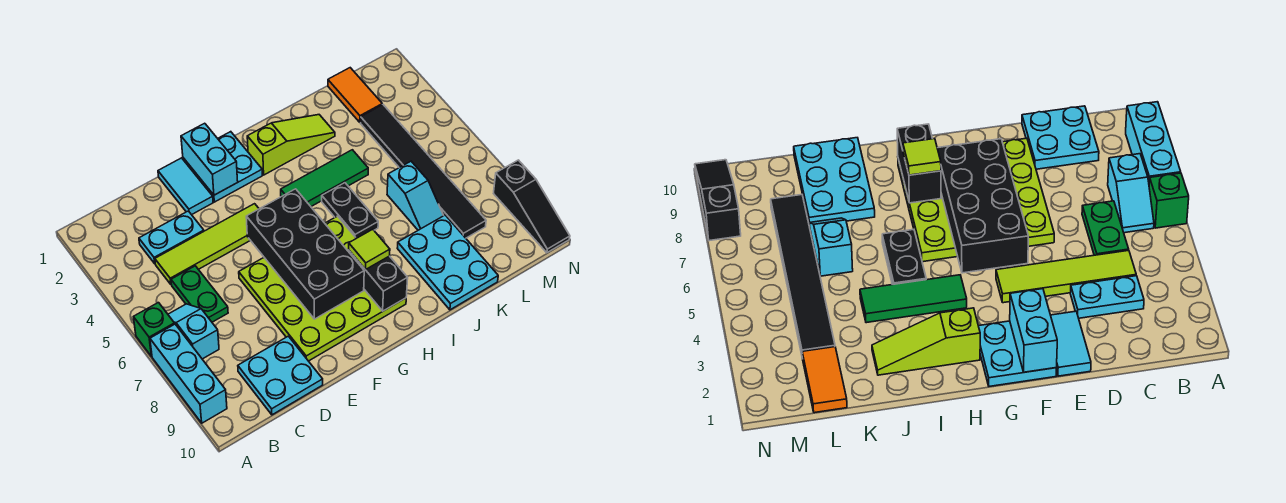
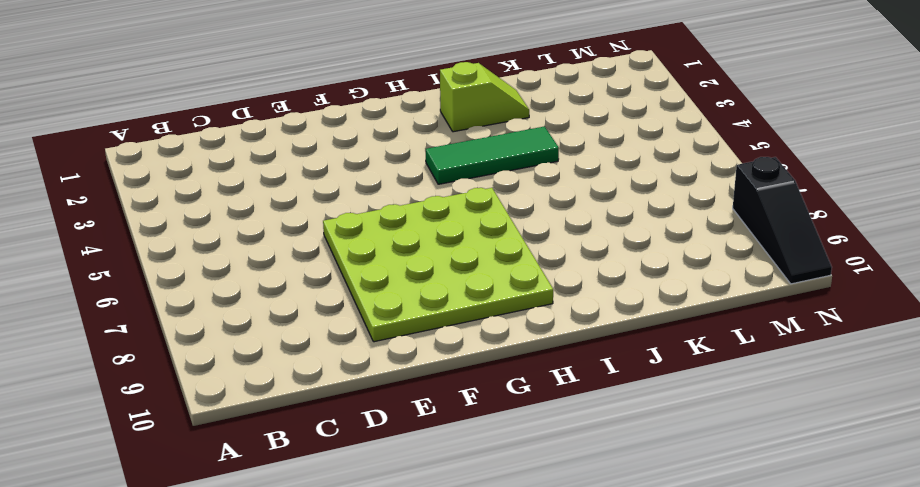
lime 1x2 slope [440,62,529,132] -> lime 1x3 slope [247,115,335,175]
none -> green 1x1 brick [133,303,174,357]
none -> cyan 1x3 brick [150,324,227,423]
none -> cyan 1x2 slope [168,304,219,359]

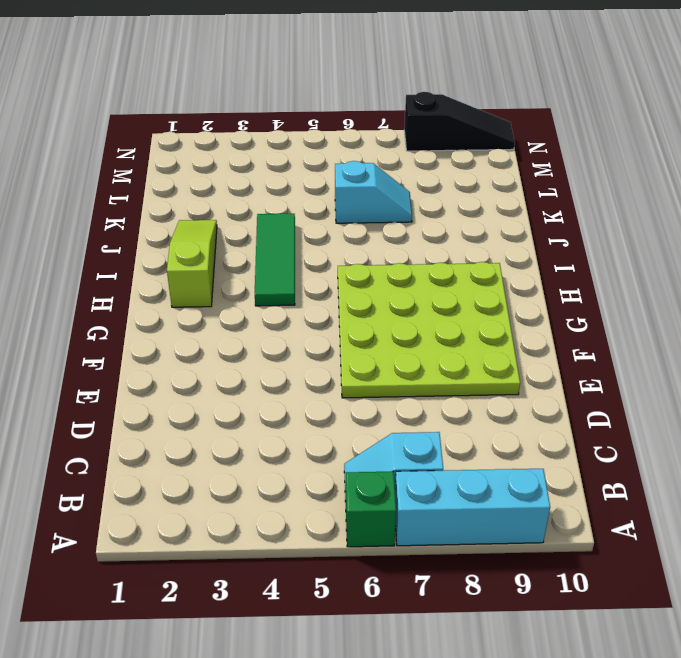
none -> cyan 1x2 plate [139,211,204,264]
none -> lime 1x4 tile [155,204,259,284]
none -> green 1x2 plate [171,266,228,322]

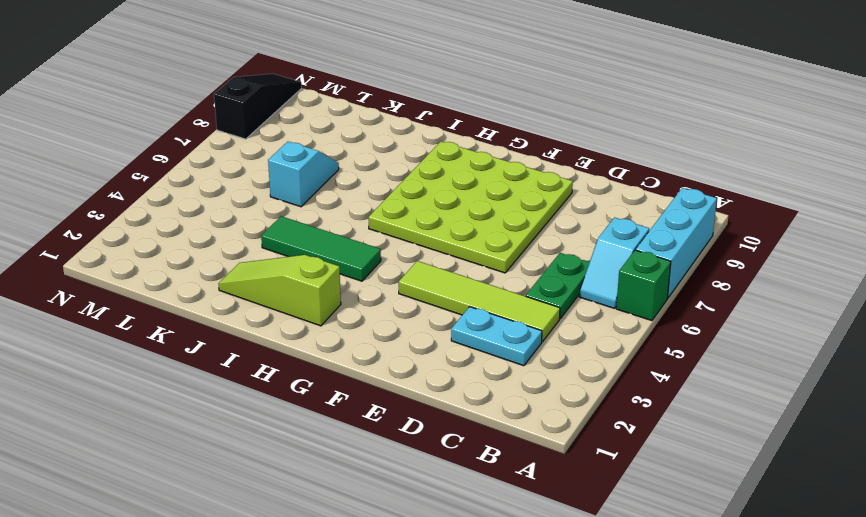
none -> cyan 2x2 plate [238,336,323,415]
none -> cyan 1x2 tile [158,158,213,215]
none -> cyan 2x2 plate [183,132,262,202]

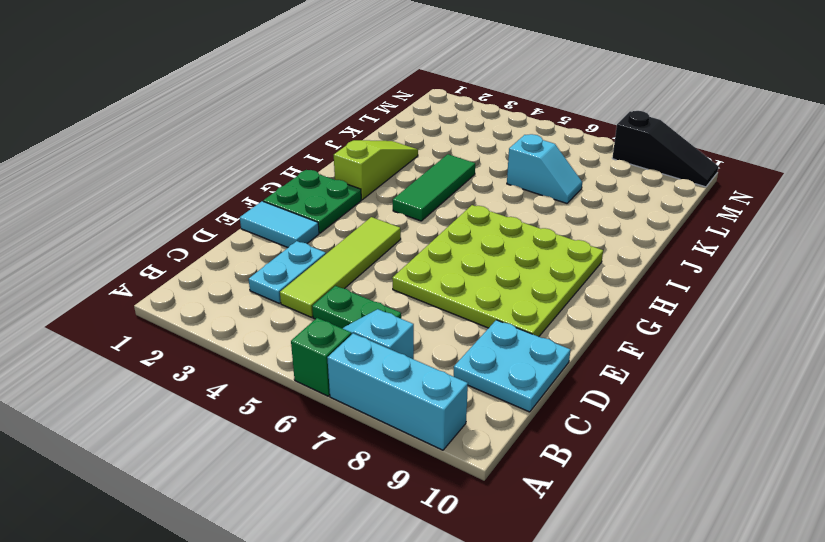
green 2x2 plate [263,170,361,233] -> cyan 2x2 plate [183,132,262,202]
none -> black 1x2 plate [322,183,378,238]
none -> cyan 2x3 plate [397,215,498,310]
none -> orange 1x2 tile [328,68,382,122]

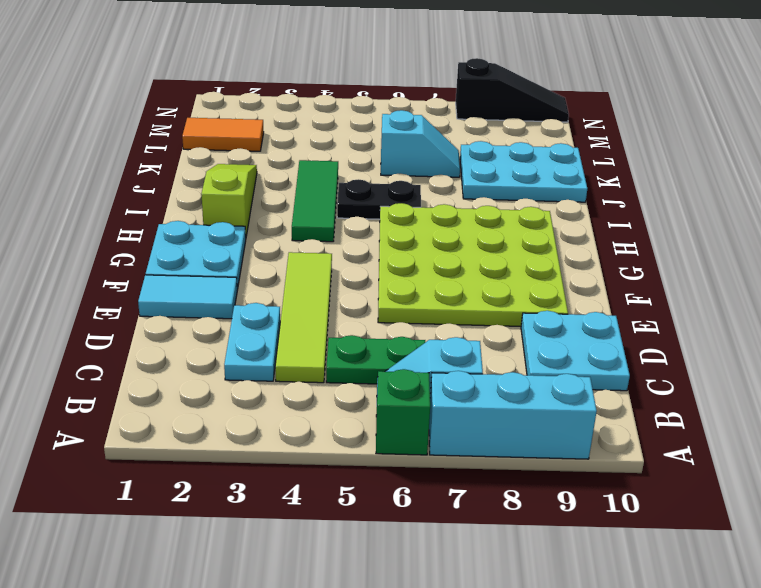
none -> black 1x6 tile [361,105,486,238]
none -> cyan 1x2 brick [181,123,238,195]
none -> black 2x4 brick [246,189,364,319]

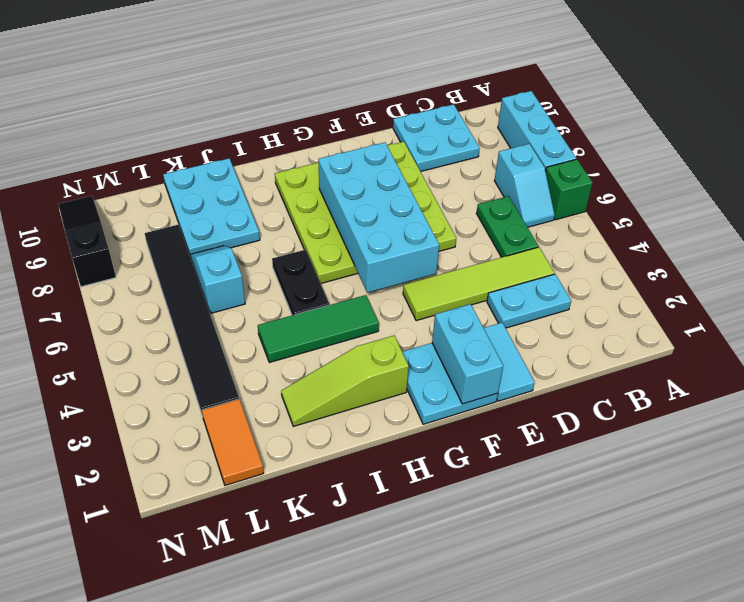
cyan 2x4 brick [318,143,439,293] -> black 2x4 brick [246,189,364,319]
none -> black 1x2 brick [349,251,408,311]
none -> lime 1x1 tile [349,229,390,270]

